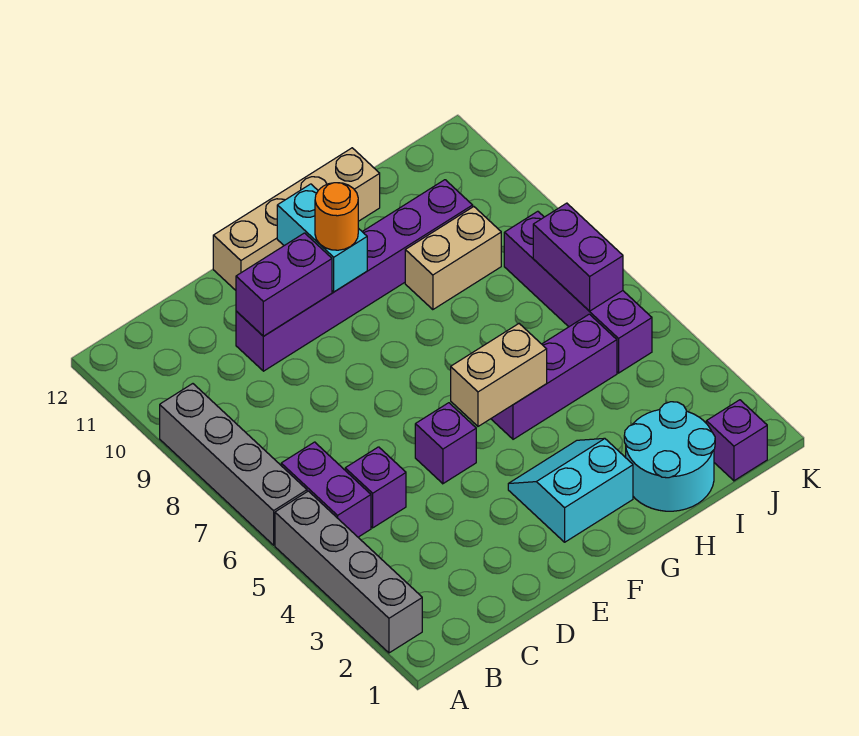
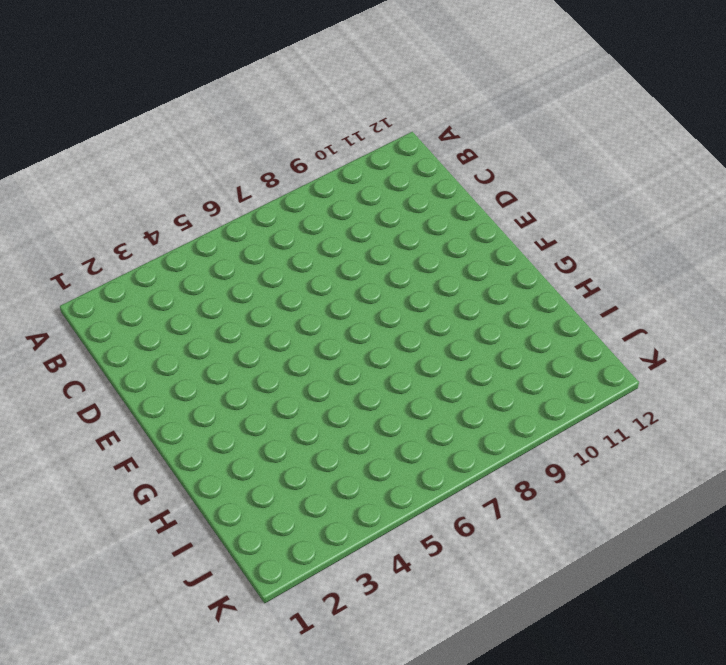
none -> grey 1x4 brick [275,491,422,653]
none -> grey 1x4 brick [160,384,307,545]
none -> purple 1x2 brick [281,442,371,537]

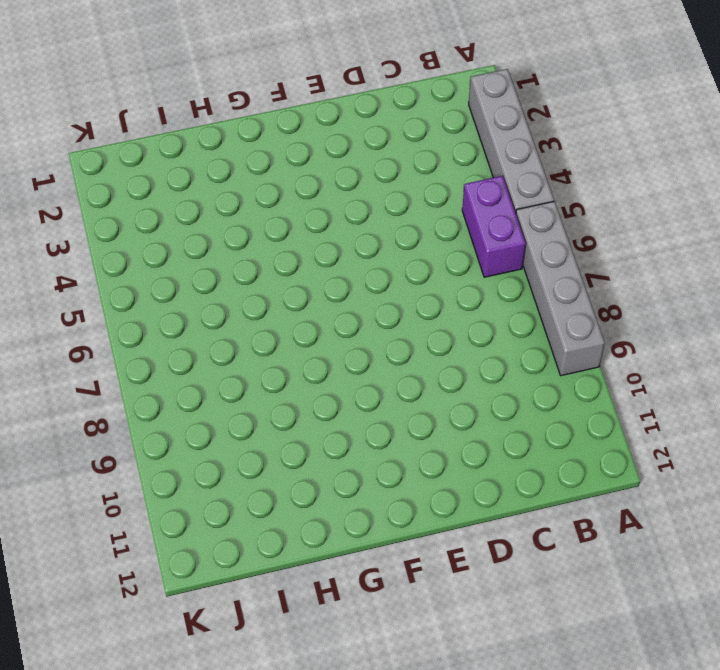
none -> purple 1x1 brick [345,447,406,528]
none -> purple 1x6 brick [236,180,473,371]
none -> purple 1x1 brick [415,403,476,484]

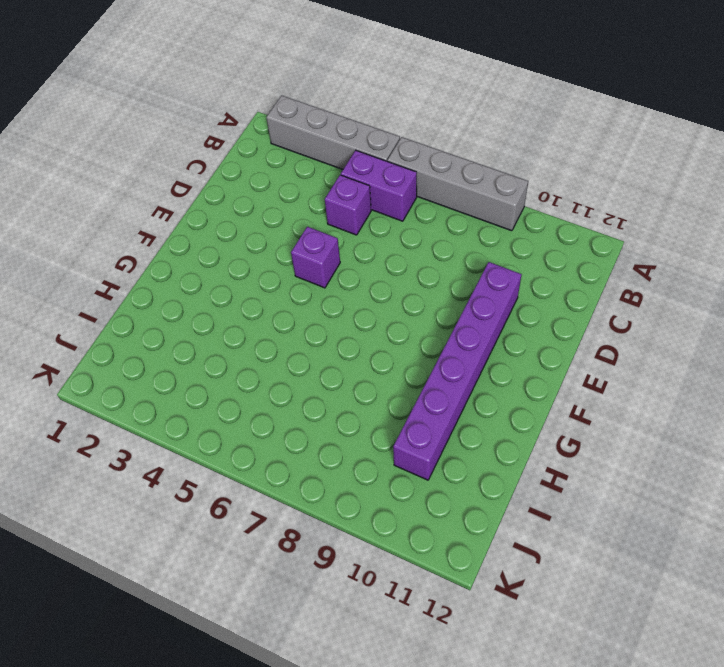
none -> tan 1x4 brick [213,148,380,290]
none -> cyan 2x2 slope [508,438,633,542]
none -> purple 1x3 brick [491,314,617,439]

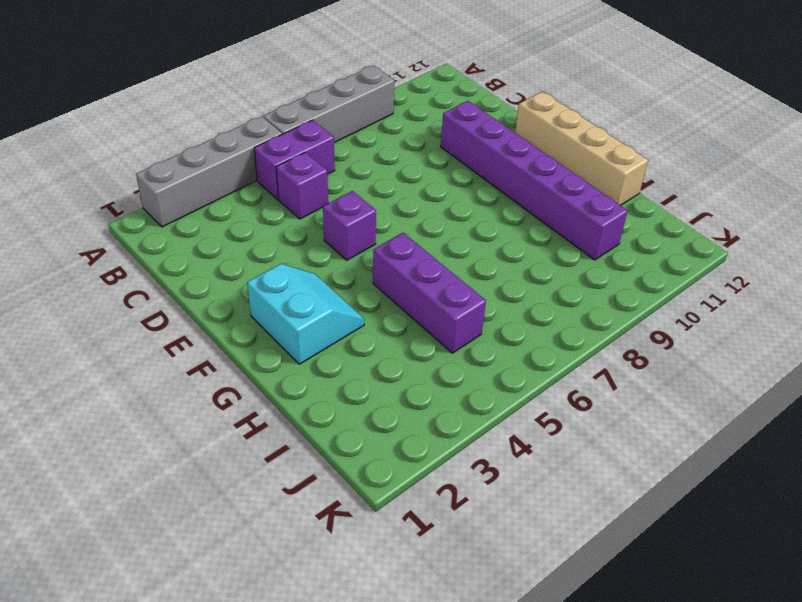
none -> cyan 2x2 round brick [624,402,715,511]
none -> tan 1x2 brick [405,207,501,310]
none -> purple 1x1 brick [706,400,767,481]

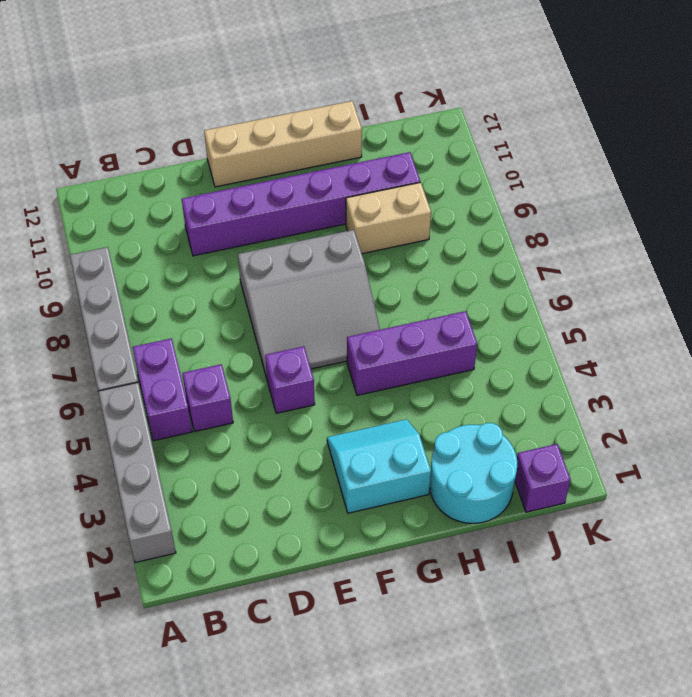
grey 3x3 slope [238,230,380,378] -> none
none -> purple 1x4 brick [504,211,652,373]
none -> purple 1x2 brick [236,233,332,336]
none -> tan 1x2 brick [451,324,547,426]

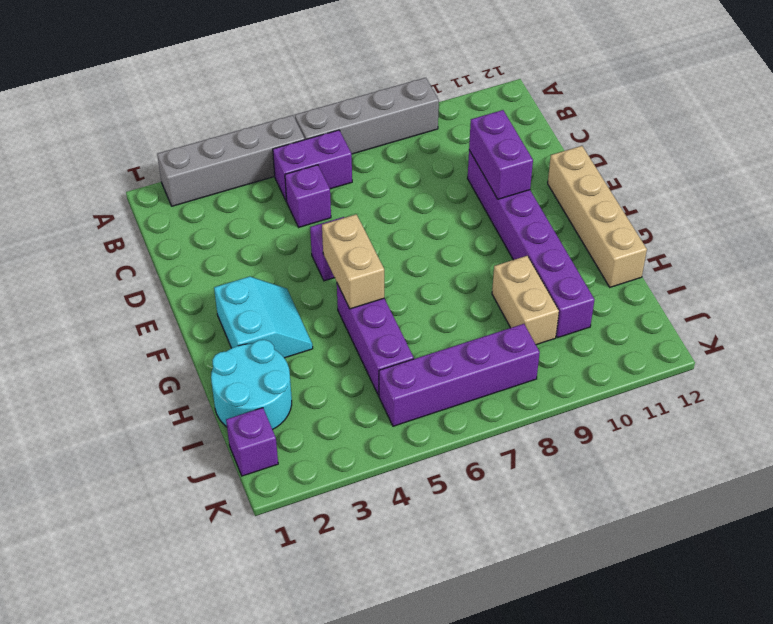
none -> cyan 1x2 brick [277,184,367,292]
none -> purple 1x2 brick [533,203,623,311]
none -> orange 1x1 round brick [315,183,358,250]

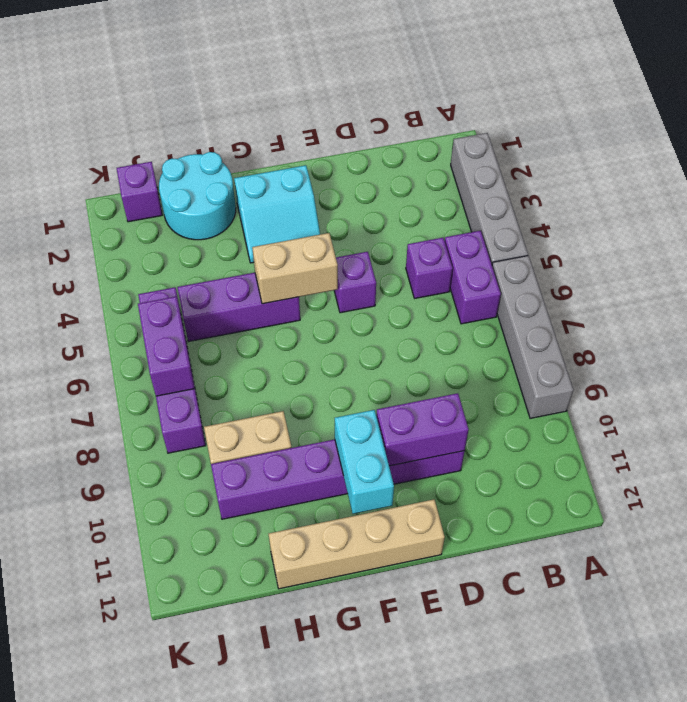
none -> orange 1x1 round brick [315,183,358,250]

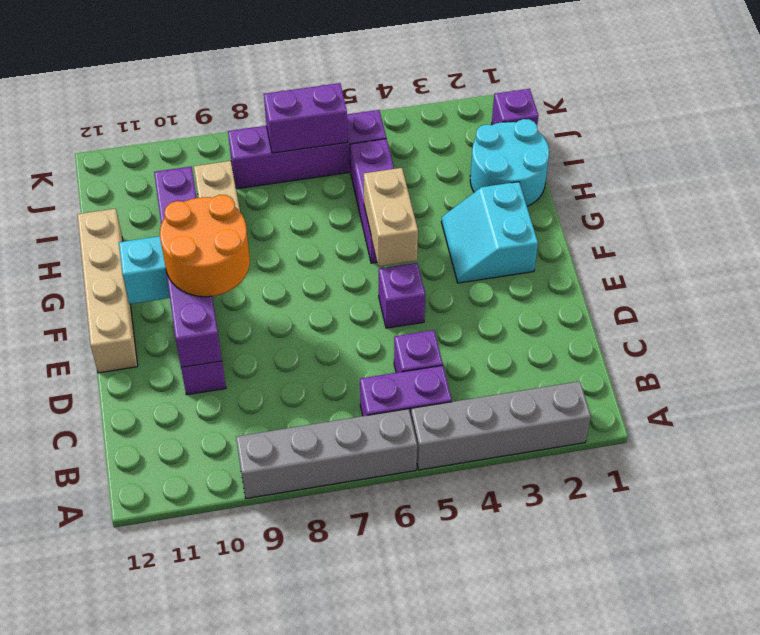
orange 2x2 round brick [160,195,250,297] -> orange 1x1 round brick [315,183,358,250]

